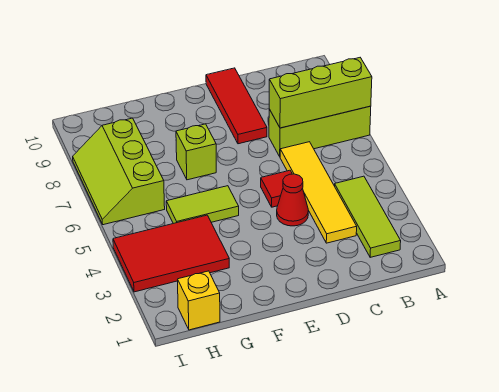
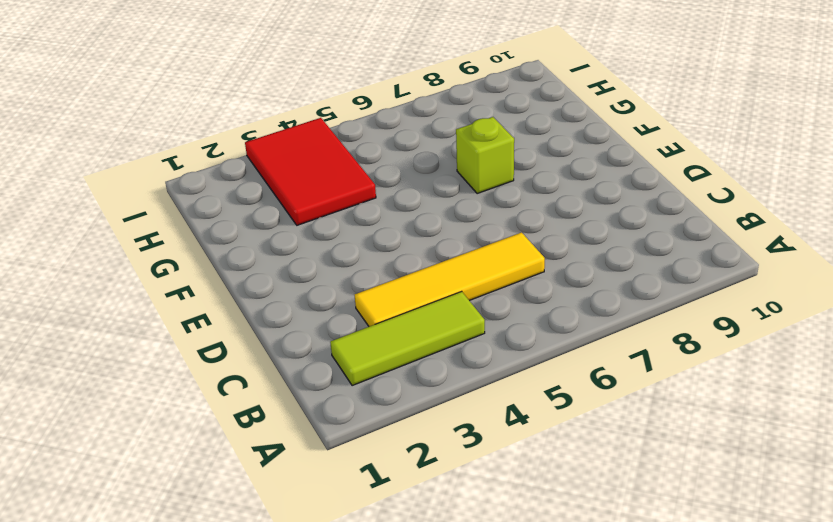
none -> lime 1x3 brick [269,106,371,156]
none -> red 1x1 cone [277,174,308,226]
none -> red 1x1 tile [261,170,292,207]

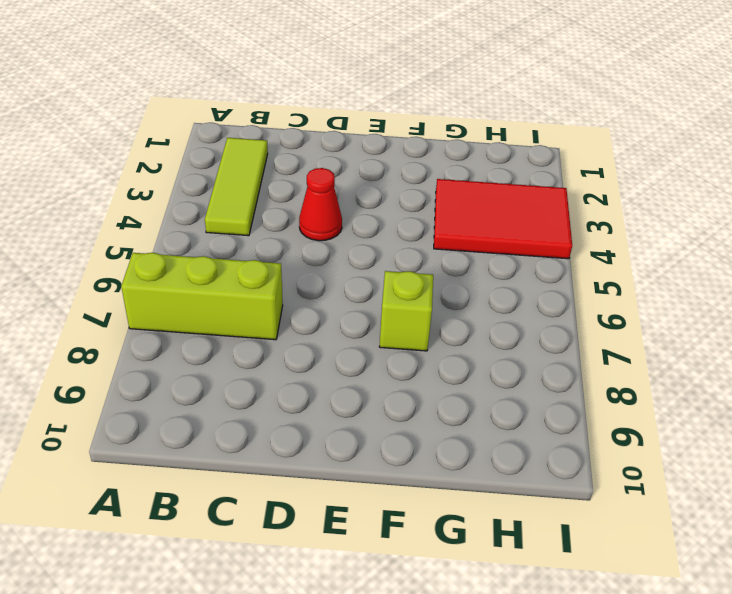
none -> yellow 1x4 tile [280,142,357,243]
none -> red 1x1 tile [261,170,292,207]
none -> red 1x3 tile [206,68,267,144]

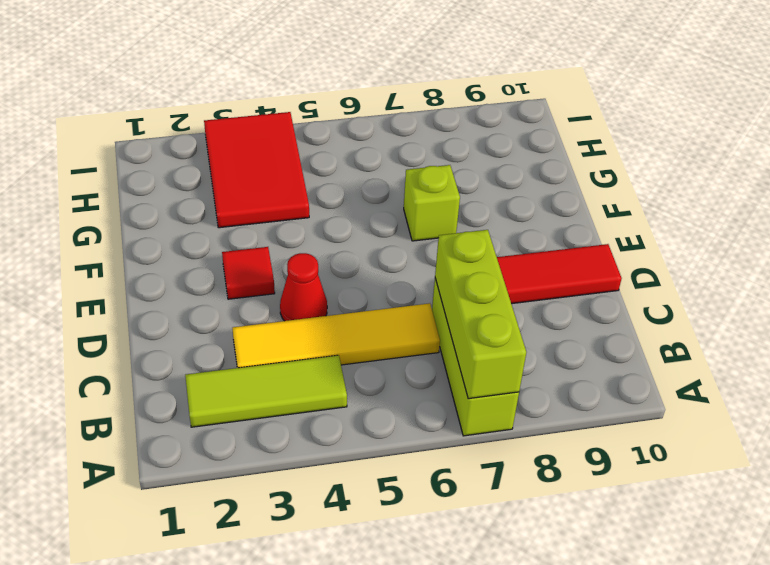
red 1x1 tile [222,247,275,299] -> red 1x1 tile moved to [261,170,292,207]
none -> lime 1x2 tile [166,186,239,224]
none -> yellow 1x1 brick [178,271,220,330]
none -> lime 2x3 slope [73,118,165,225]

